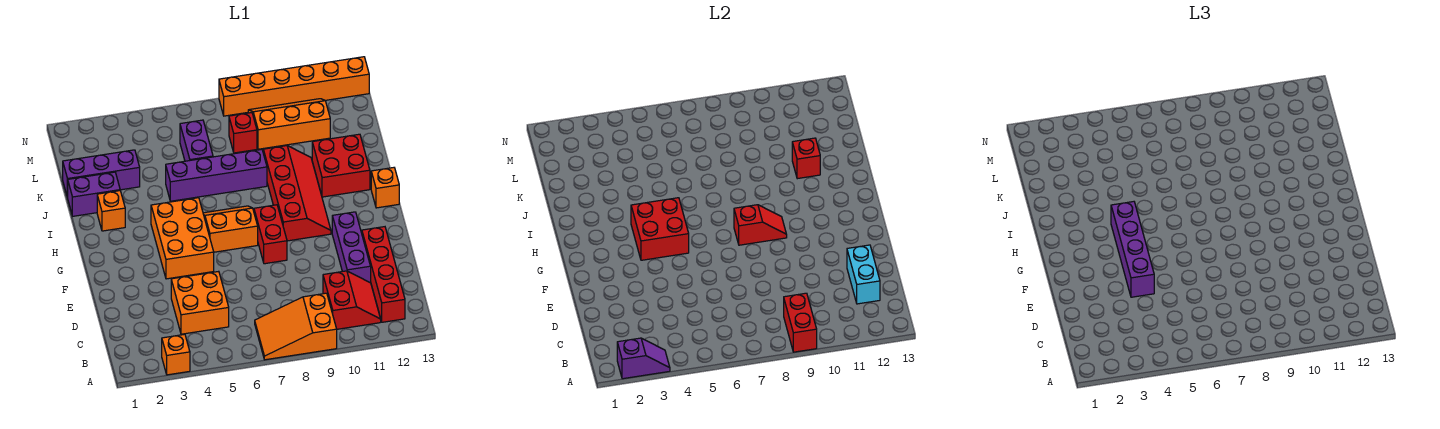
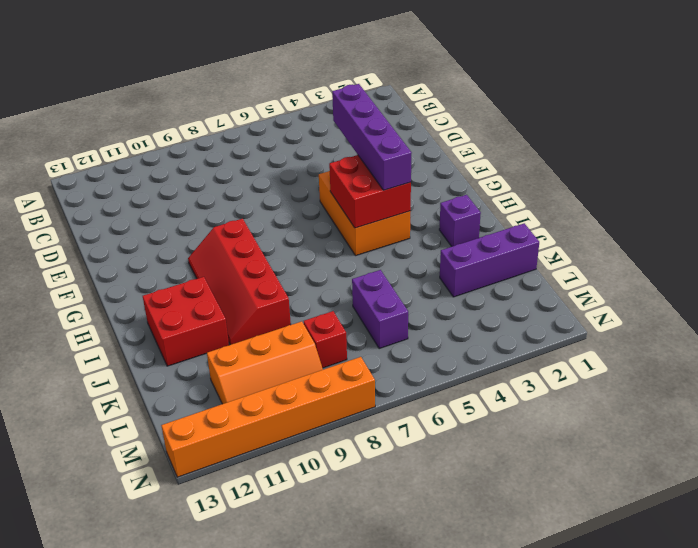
purple 1x1 brick [439,195,481,246] -> orange 1x1 brick [97,191,125,231]
none -> orange 1x1 brick [162,334,190,375]
none -> orange 2x3 slope [255,293,337,360]
none -> red 2x2 slope [323,271,381,329]

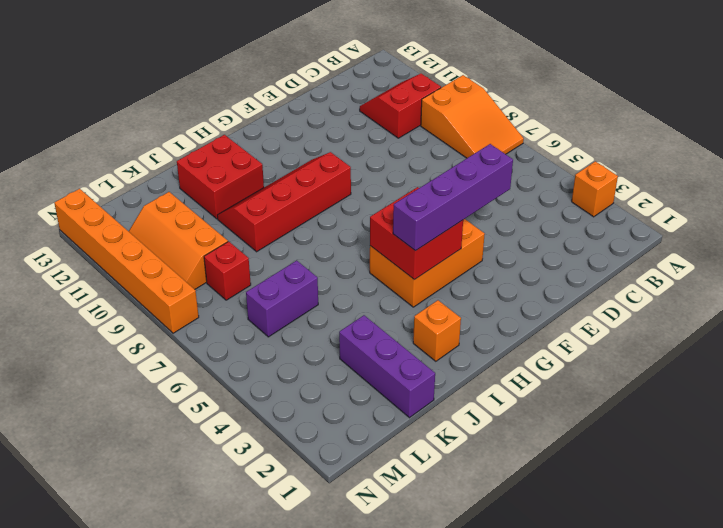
none -> red 1x4 brick [362,227,405,322]
none -> orange 2x2 brick [171,271,229,334]
none -> purple 1x3 brick [332,212,371,283]

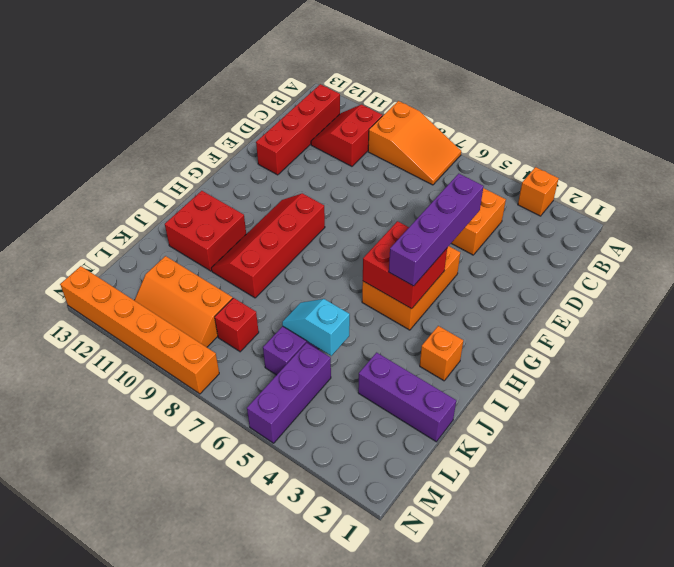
cyan 1x2 slope [282,299,350,356] -> none
purple 1x3 brick [247,343,331,443] -> purple 1x3 brick moved to [332,212,371,283]
none -> red 1x2 brick [254,205,287,264]
none -> orange 2x2 slope [203,206,258,252]
none -> orange 1x1 brick [371,168,399,208]

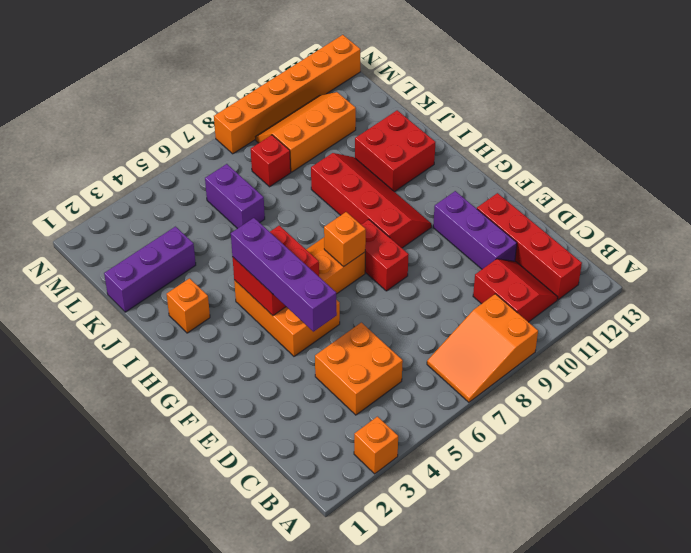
orange 1x1 brick [324,212,366,267] -> orange 1x1 brick moved to [371,168,399,208]
none -> purple 1x2 brick [68,172,120,216]
none -> purple 1x4 brick [166,149,267,201]
none -> purple 1x2 slope [617,338,670,379]

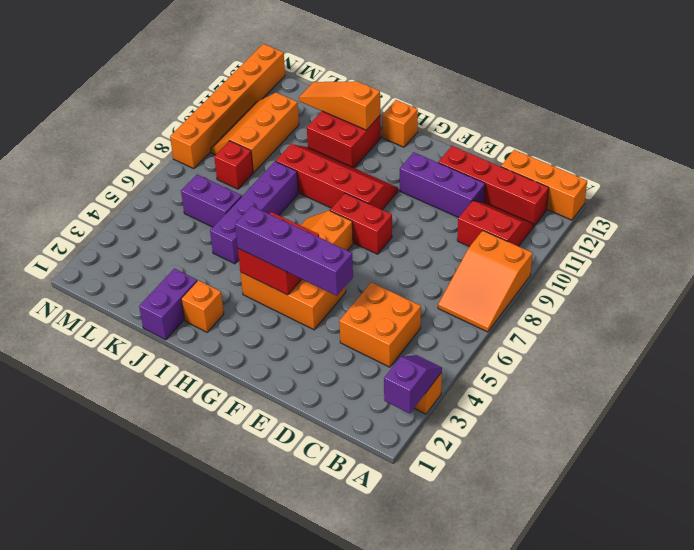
orange 1x3 brick [501,150,587,220] -> none
orange 1x3 slope [299,81,380,130] -> none
none -> purple 1x3 brick [63,150,140,198]
none -> red 1x2 brick [784,293,817,352]
none -> cyan 1x2 brick [847,245,880,304]

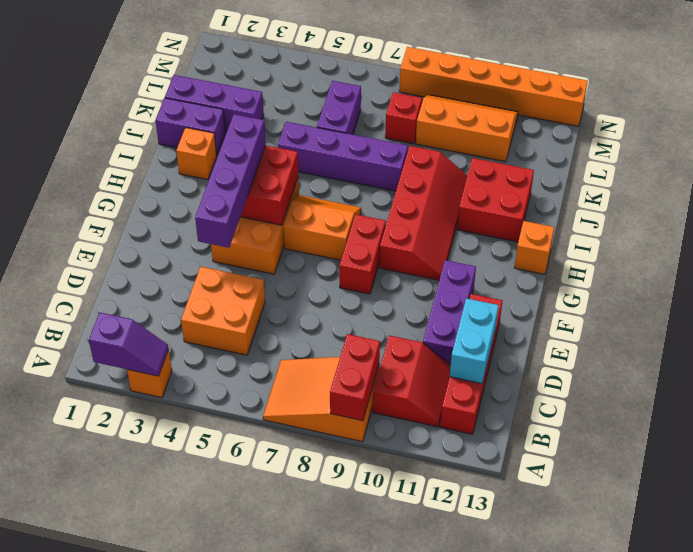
none -> red 1x2 slope [734,205,787,245]
none -> red 1x1 brick [792,138,820,179]

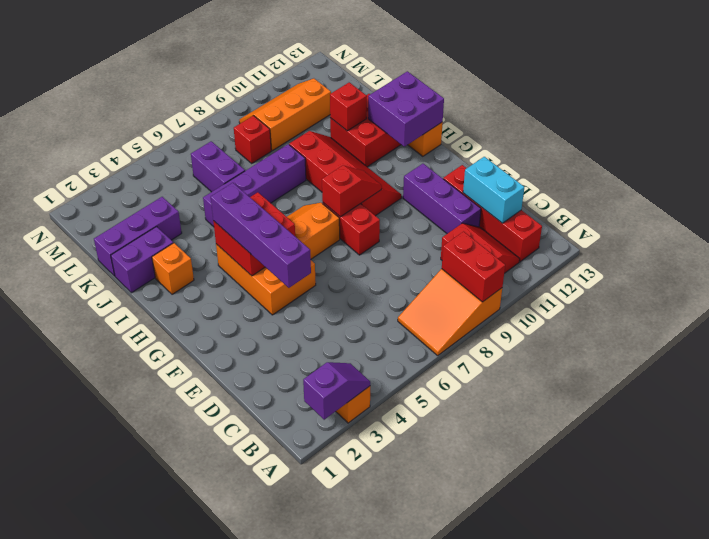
purple 2x2 brick [368,71,444,147] -> none
none -> orange 2x2 brick [171,271,229,334]
none -> orange 1x6 brick [219,57,369,116]

